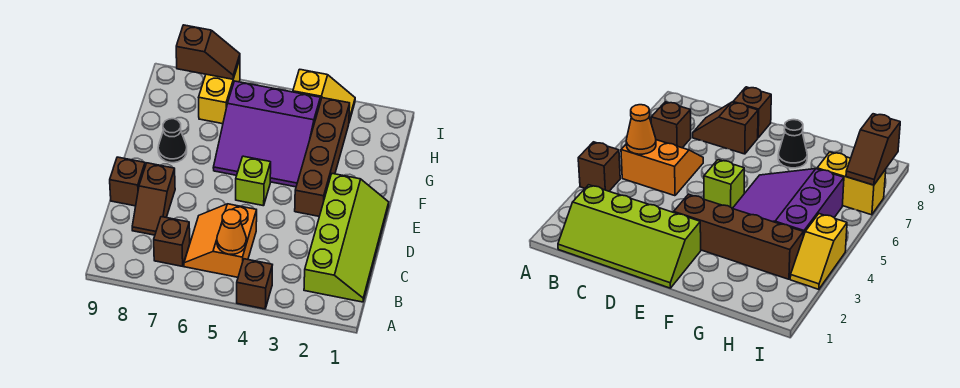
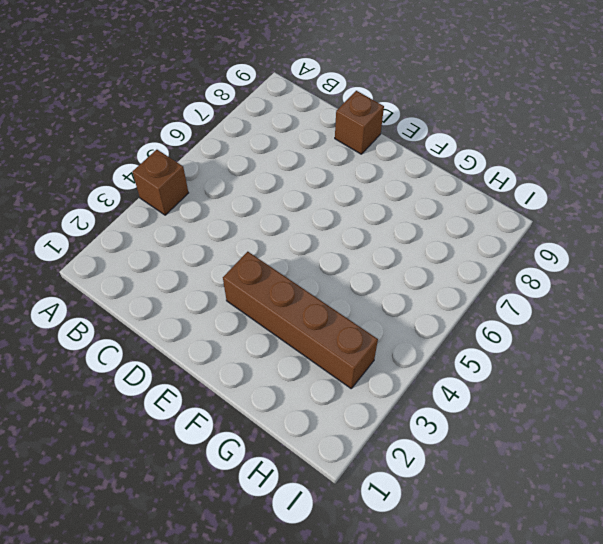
none -> lime 2x4 slope [304,174,389,302]
none -> orange 2x2 slope [184,204,257,277]
none -> brown 1x1 brick [154,217,190,266]

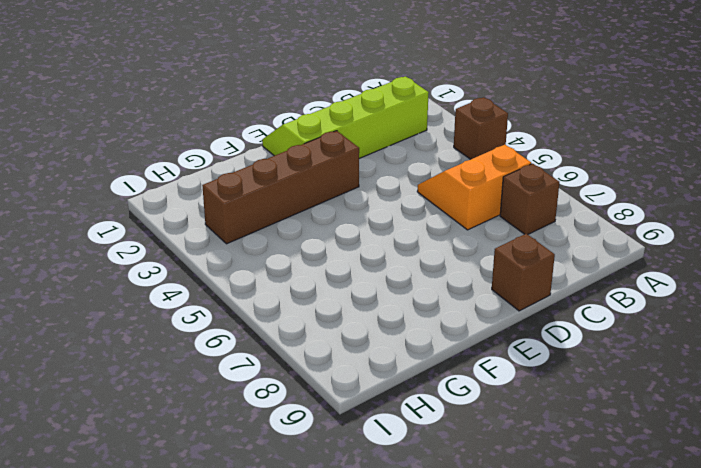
orange 2x2 slope [417,145,531,230] -> orange 2x2 slope turned to [184,204,257,277]
none -> brown 1x2 slope [132,163,175,235]
none -> lime 1x1 brick [236,156,271,206]
none -> purple 3x3 slope [213,81,320,187]

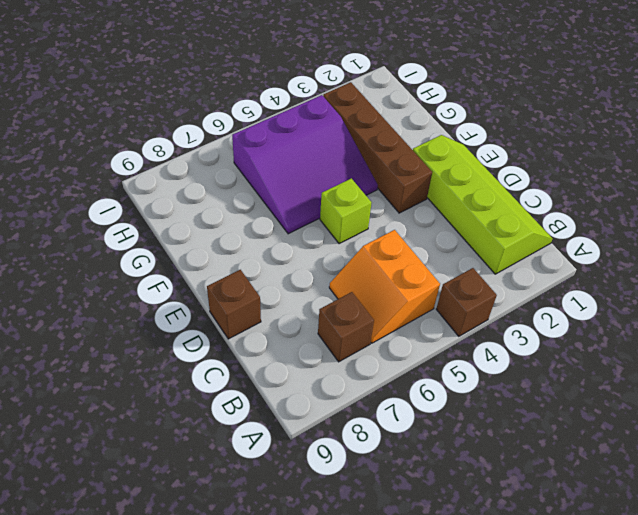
none -> brown 1x2 slope [132,163,175,235]
none -> black 1x1 cone [158,119,187,163]
none -> yellow 1x2 brick [199,59,240,124]

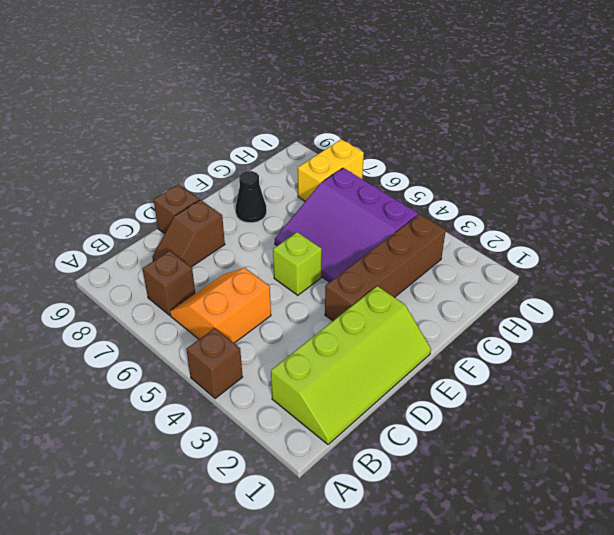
none -> yellow 1x2 slope [293,69,355,122]
none -> orange 1x1 cone [217,210,246,254]
none -> brown 1x2 slope [176,25,240,79]

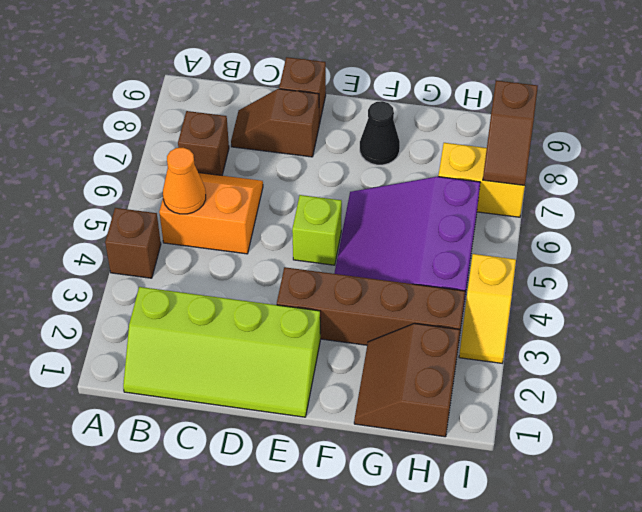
brown 2x2 slope [354,323,460,437] -> none

